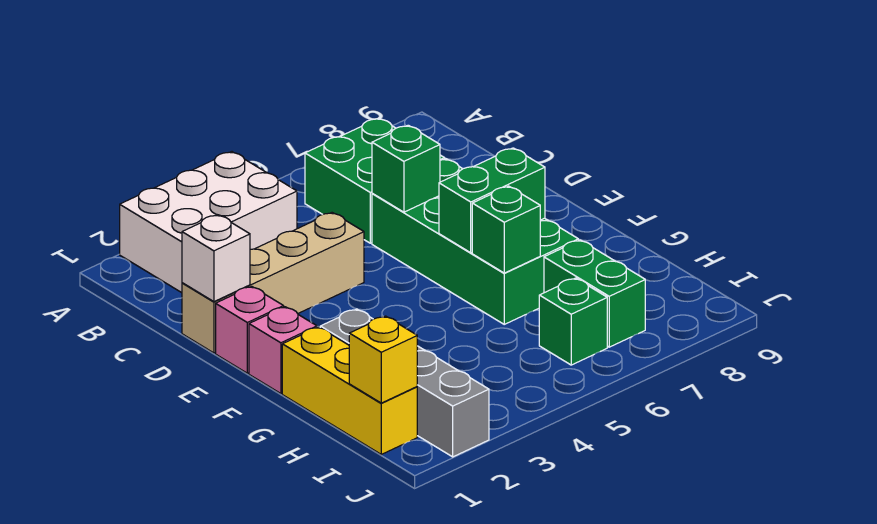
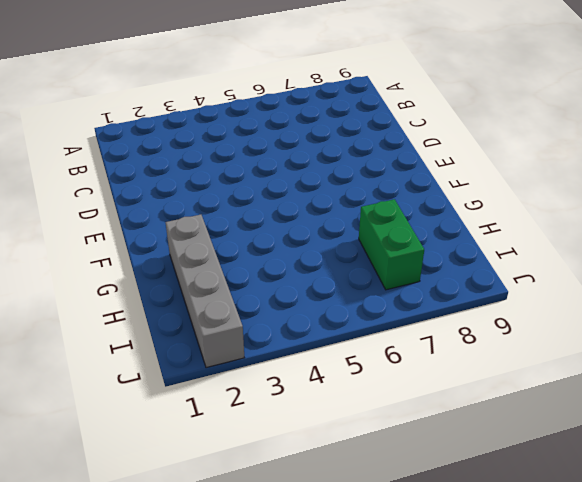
none -> white 2x3 brick [120,152,297,293]
none -> green 2x2 brick [305,118,445,243]
none -> tan 1x4 brick [182,213,364,353]

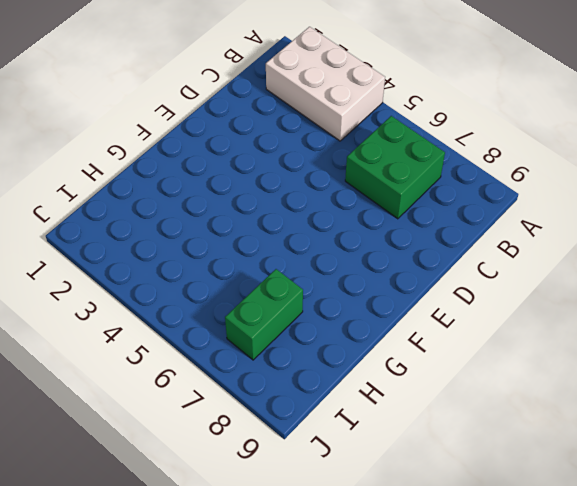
none -> tan 1x4 brick [182,213,364,353]
none -> green 2x4 brick [372,159,578,324]
none -> pink 1x1 brick [216,286,284,373]

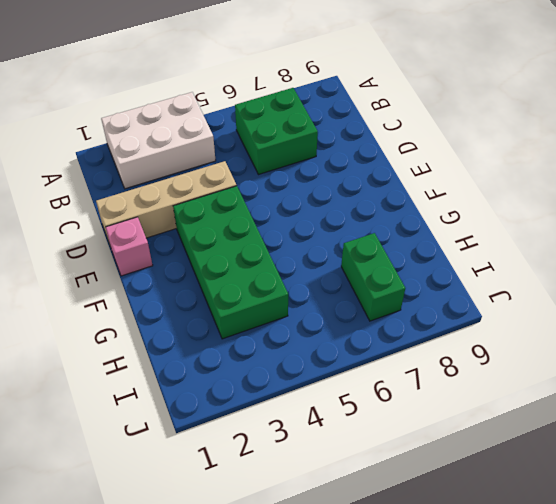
green 2x4 brick [173,186,288,339] -> green 2x4 brick moved to [372,159,578,324]
none -> pink 1x1 brick [249,307,317,394]
none -> yellow 1x3 brick [282,327,417,454]
none -> grey 1x4 brick [320,309,489,457]

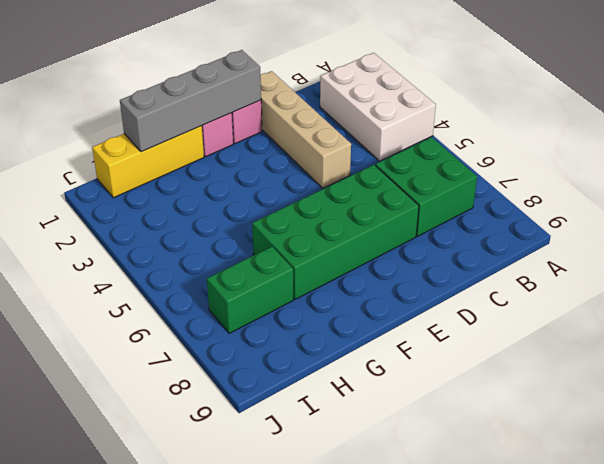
grey 1x4 brick [120,50,261,152] -> grey 1x4 brick moved to [320,309,489,457]
none -> green 1x1 brick [539,278,607,365]
none -> white 1x1 brick [182,215,250,302]
none -> green 1x1 brick [372,125,440,212]

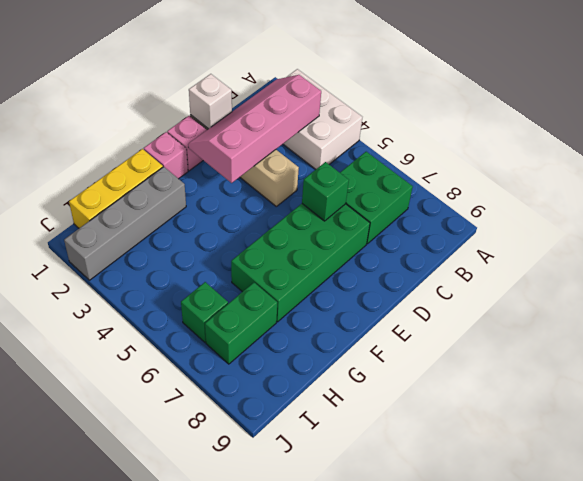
pink 2x4 slope [188,75,321,183] -> none
none -> green 1x2 brick [439,148,545,253]
none -> green 1x1 brick [472,186,540,273]
none -> yellow 1x1 brick [349,316,417,403]

